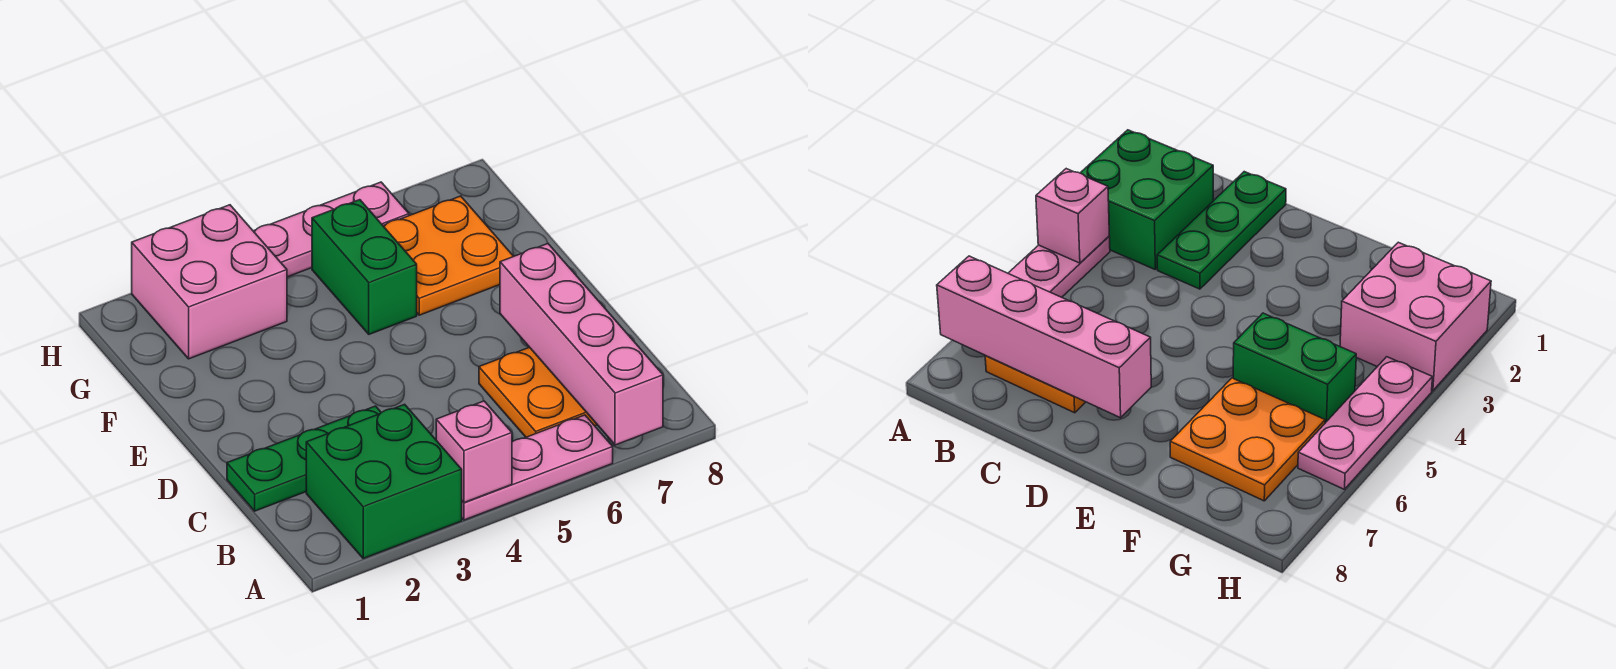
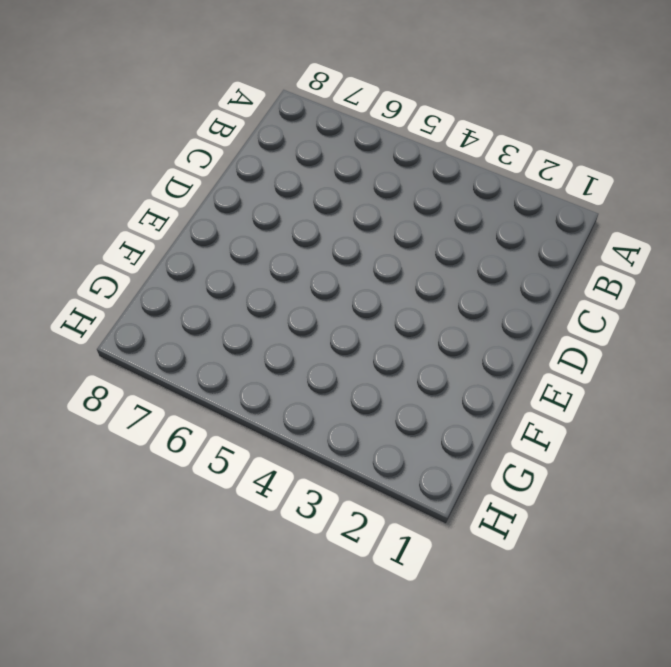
none -> green 2x2 brick [306,404,462,558]
none -> pink 1x3 plate [462,415,613,520]

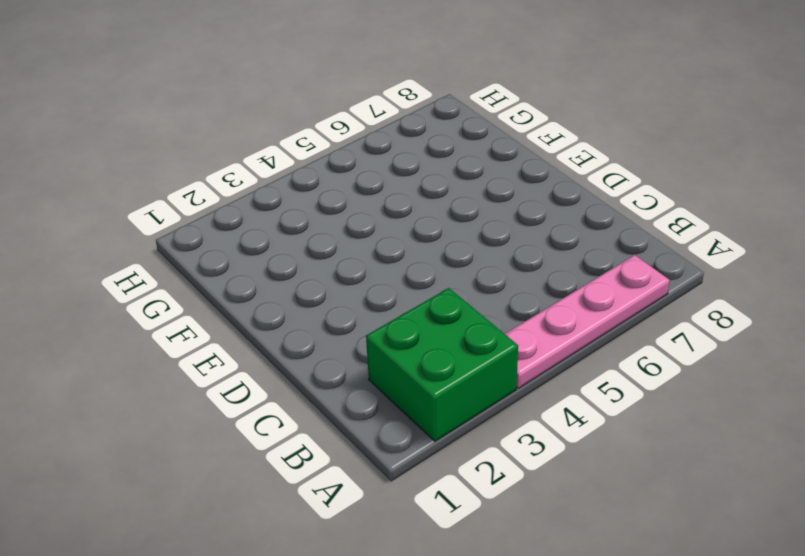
pink 1x4 plate [505,255,670,388] -> pink 1x3 plate [462,415,613,520]
none -> orange 2x2 plate [479,347,597,437]
none -> green 1x3 plate [227,406,381,511]

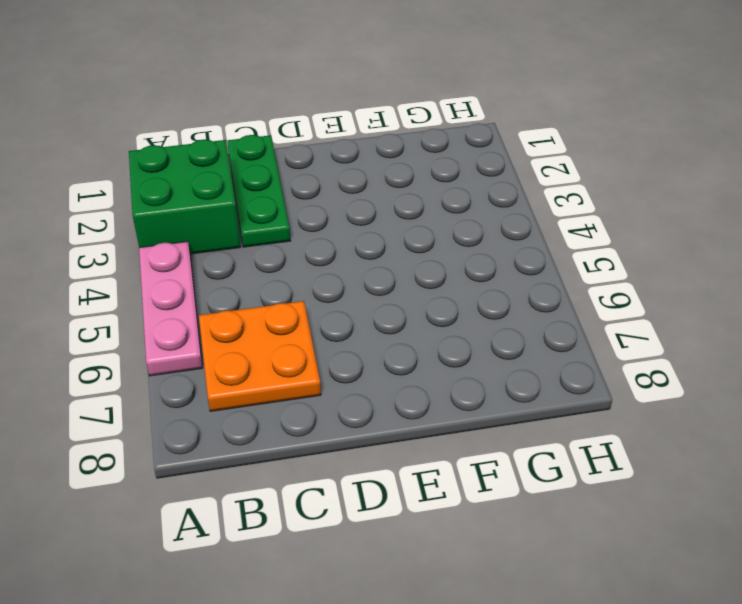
none -> green 1x2 brick [312,200,417,334]
none -> orange 2x2 plate [383,196,513,315]

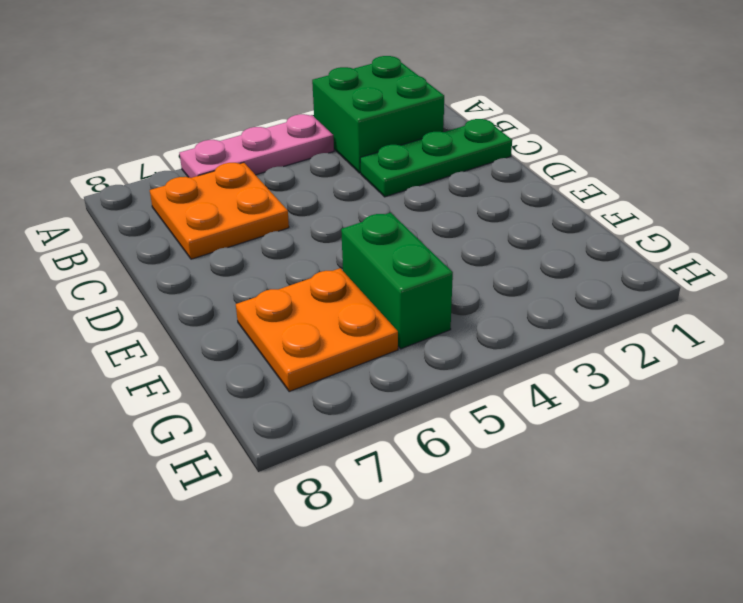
none -> pink 2x2 brick [132,205,287,359]
none -> pink 1x3 plate [254,182,409,277]

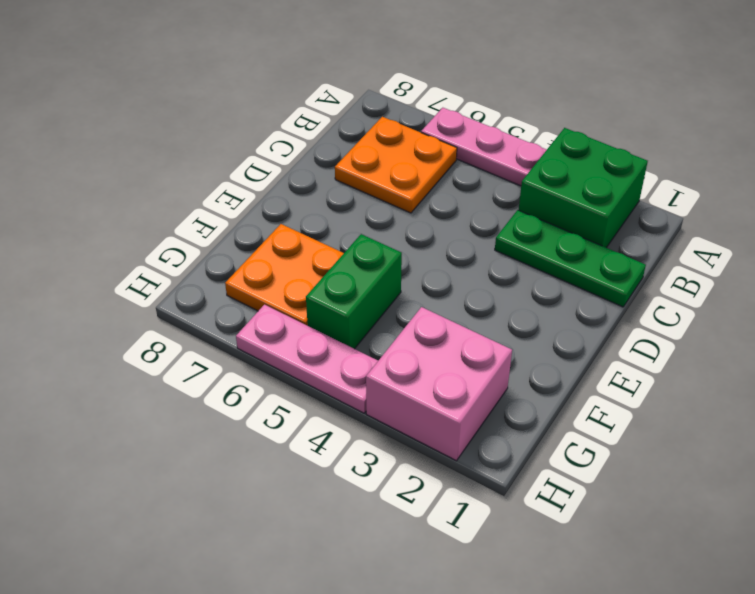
none -> pink 1x1 brick [436,401,512,503]
none -> pink 1x4 brick [500,244,663,445]

